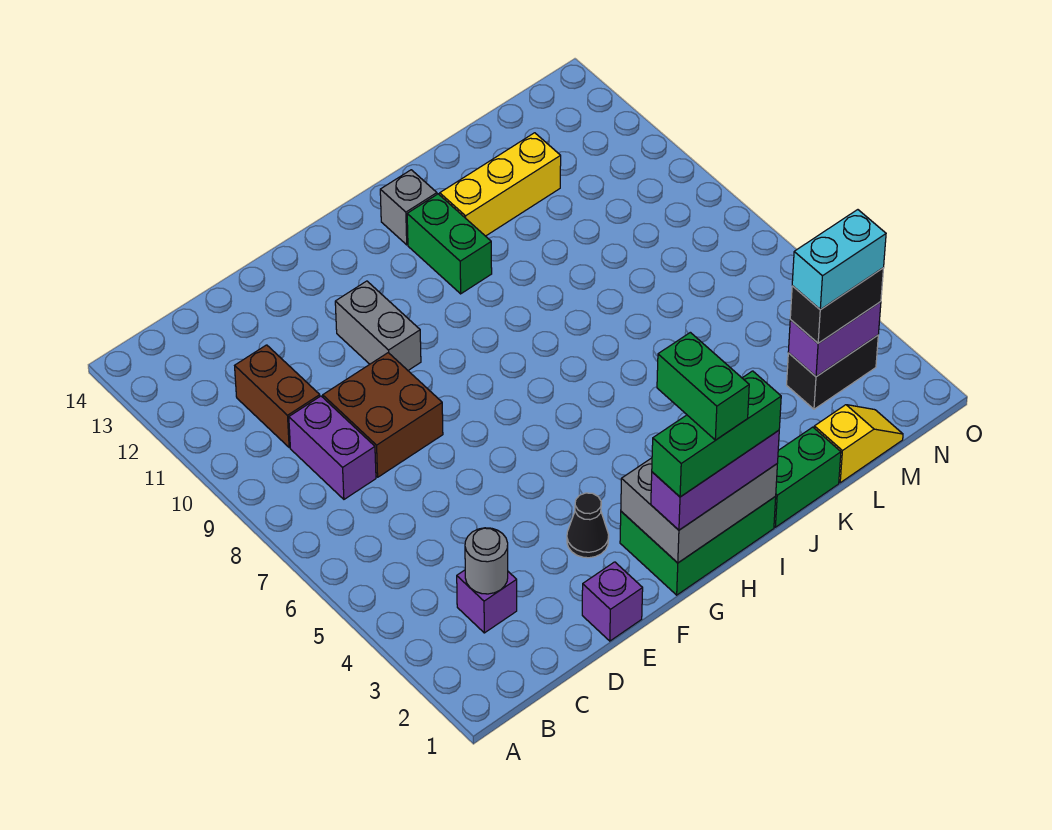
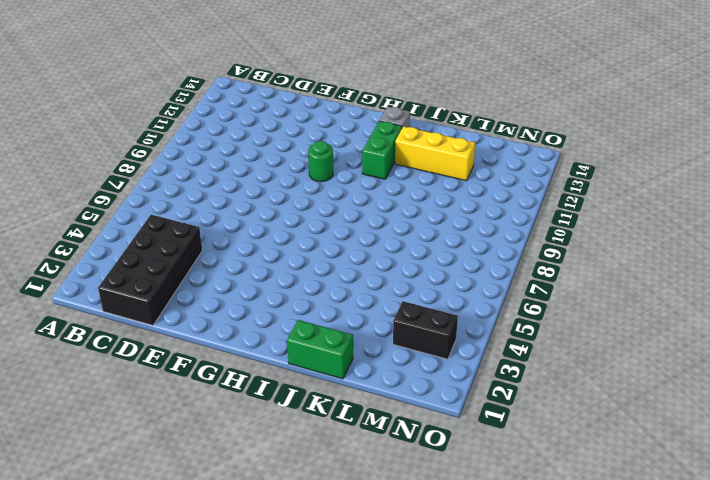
black 2x4 brick [98,215,202,325] -> purple 1x1 brick [457,570,517,633]
green 1x1 round brick [308,141,333,182] -> none
none -> purple 1x2 brick [289,396,376,499]
none -> brown 1x2 brick [235,345,320,448]
none -> brown 2x2 brick [323,353,443,477]

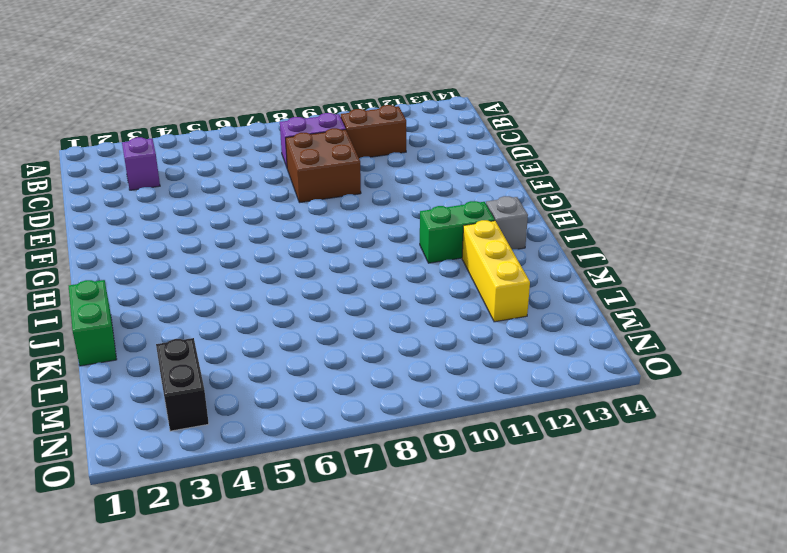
none -> purple 1x1 brick [582,562,643,641]
none -> black 1x1 cone [567,493,609,558]
none -> grey 1x2 brick [335,281,421,370]

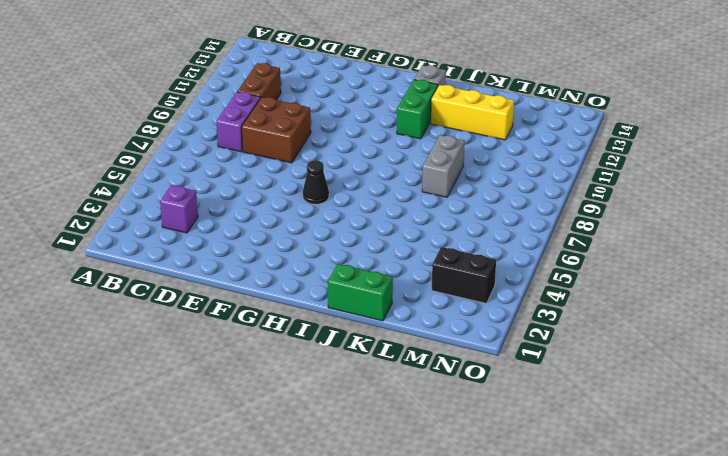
black 1x1 cone [303,160,329,204] -> black 1x1 cone moved to [567,493,609,558]
grey 1x2 brick [422,135,465,197] -> grey 1x2 brick moved to [335,281,421,370]
none -> purple 1x1 brick [582,562,643,641]
none -> green 2x3 brick [620,497,776,595]
none -> yellow 1x2 slope [814,405,903,483]

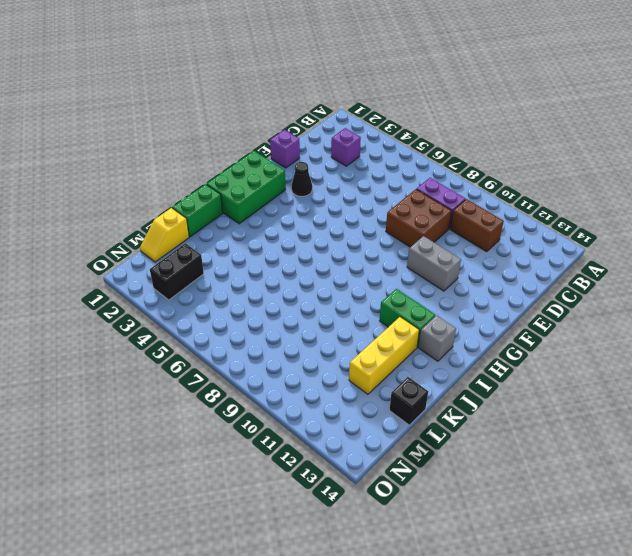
black 1x1 brick [389,377,428,425] -> none
none -> grey 1x1 round brick [465,528,508,594]
none -> grey 2x3 brick [621,458,777,563]
none -> purple 1x2 brick [788,302,881,377]

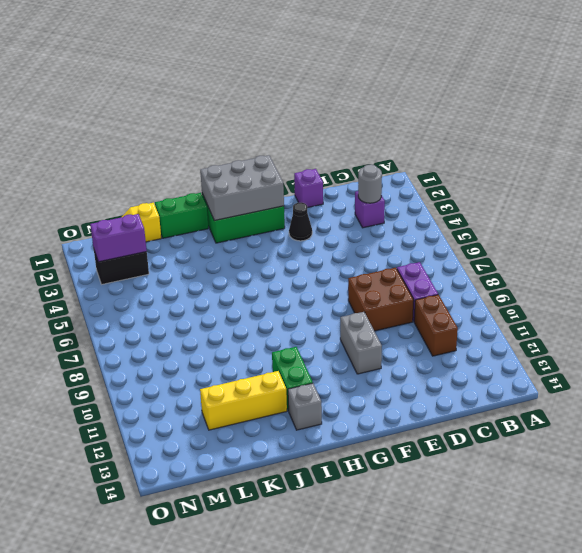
none -> purple 1x3 brick [651,430,779,530]
none -> black 1x2 brick [790,268,884,343]
none -> green 1x3 brick [652,371,781,497]

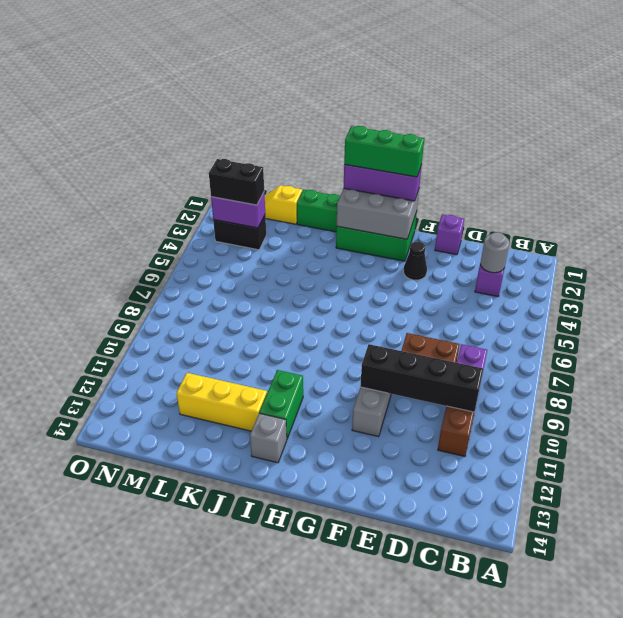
black 1x4 brick [360,344,483,412] -> none
none -> cyan 1x2 brick [792,210,886,310]
none -> green 1x2 brick [657,332,749,440]

